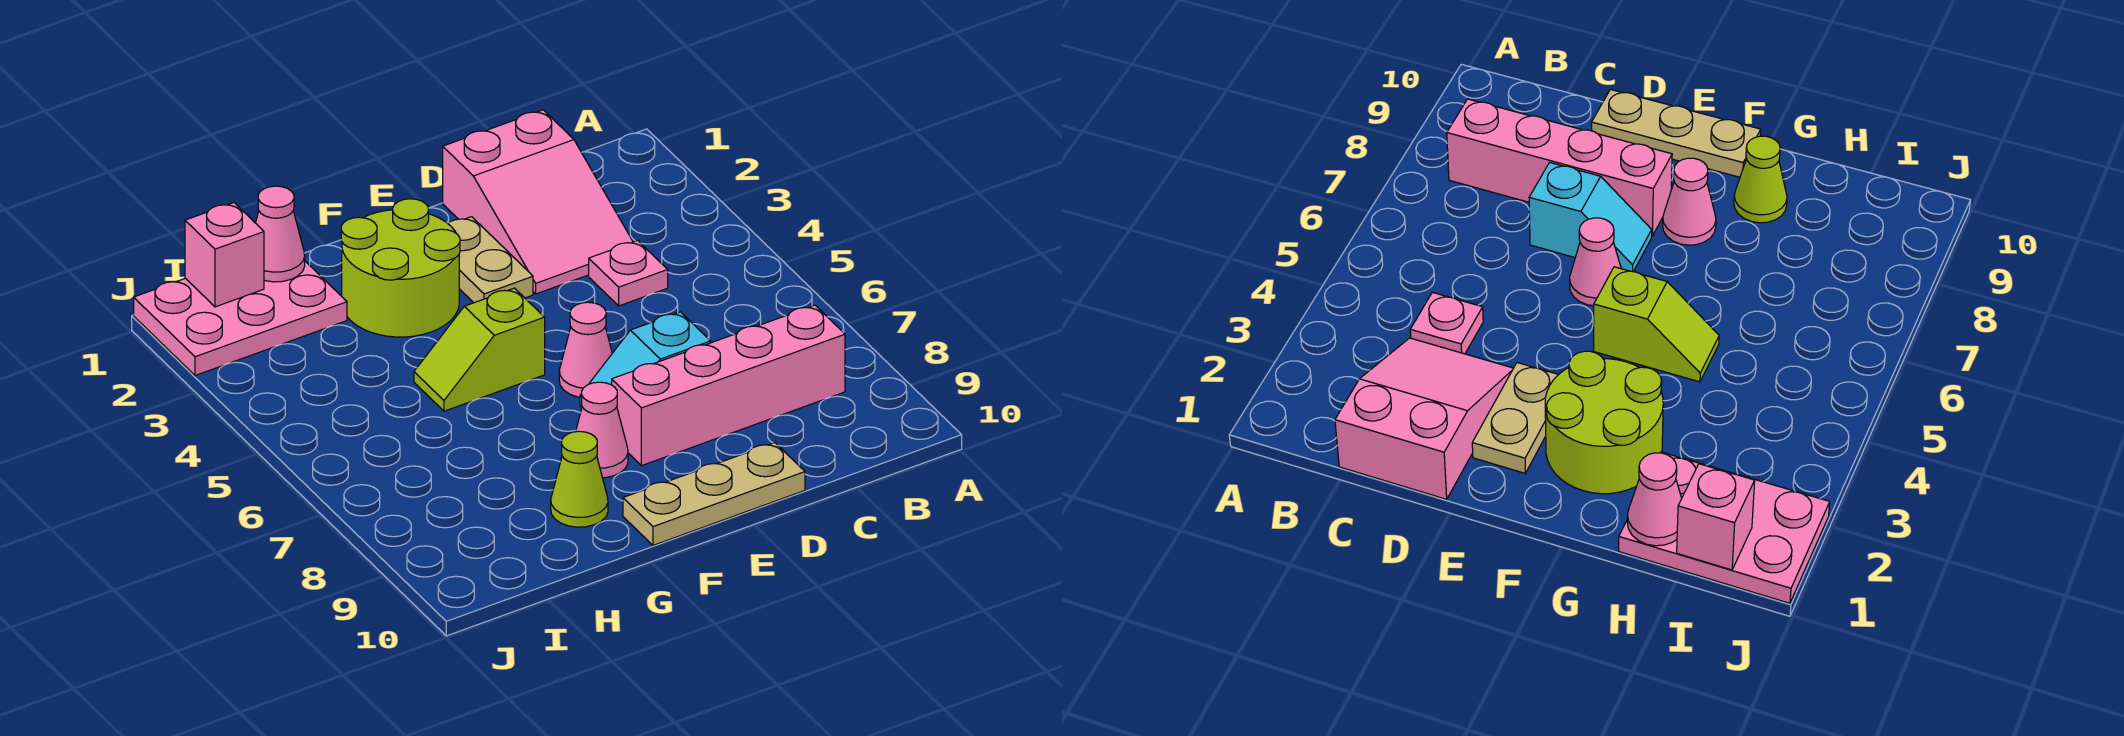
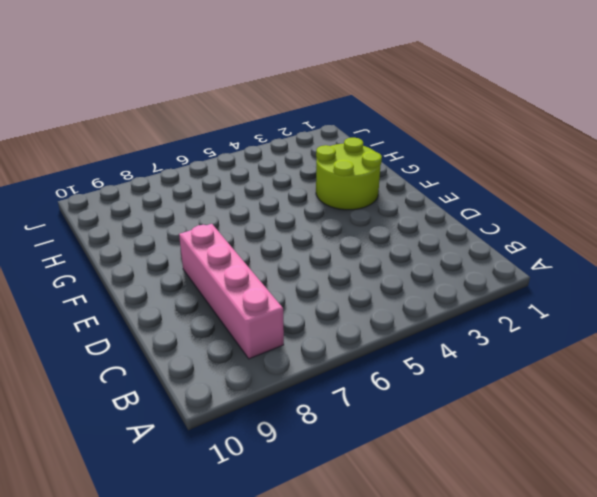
none -> pink 2x3 slope [443,110,633,294]
none -> pink 1x1 plate [589,240,668,306]
none -> cyan 1x2 slope [580,312,711,408]

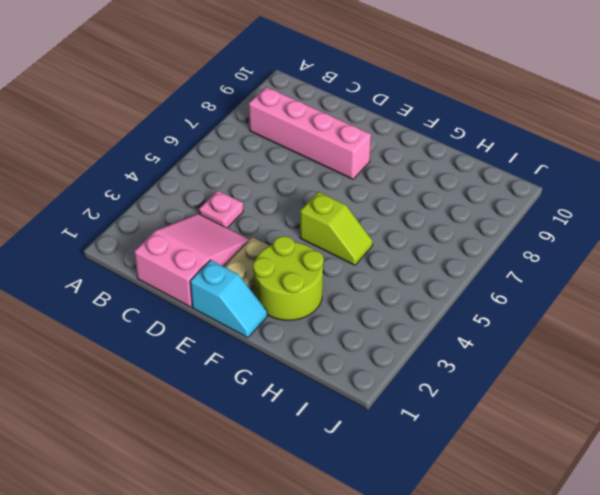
cyan 1x2 slope [190,260,267,338] -> cyan 1x2 slope moved to [580,312,711,408]
none -> tan 1x3 plate [623,443,805,545]
none -> pink 1x1 cone [559,302,612,397]
none -> pink 1x1 cone [576,382,628,478]

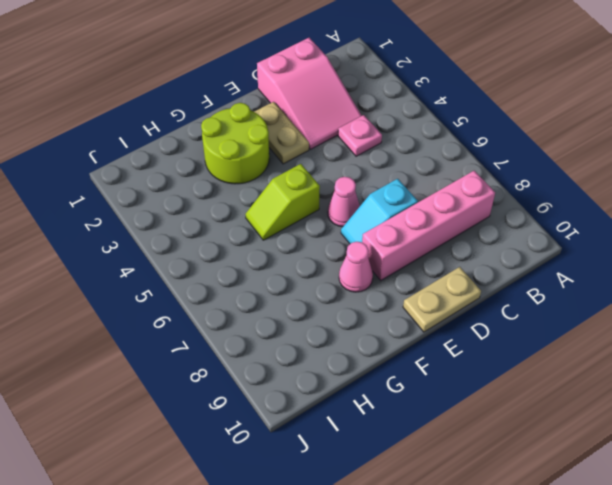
tan 1x2 plate [403,267,481,332] -> tan 1x3 plate [623,443,805,545]
none -> lime 1x1 cone [551,432,608,527]
none -> pink 2x3 plate [134,261,347,376]
none -> pink 1x1 cone [256,186,305,282]

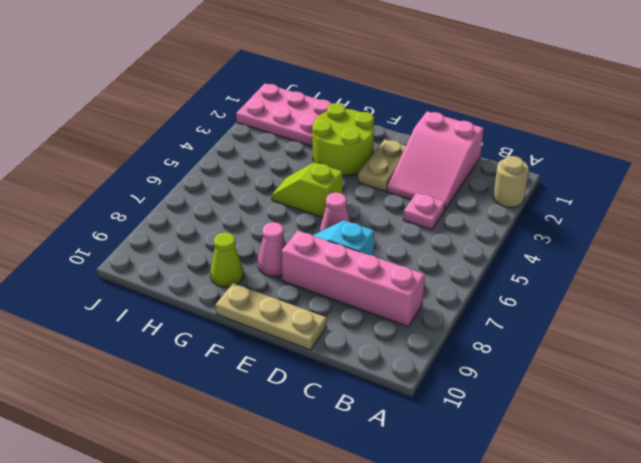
tan 1x1 round brick [493,156,529,207] -> none
none -> pink 1x1 cone [256,186,305,282]
none -> pink 1x1 brick [185,203,264,307]

